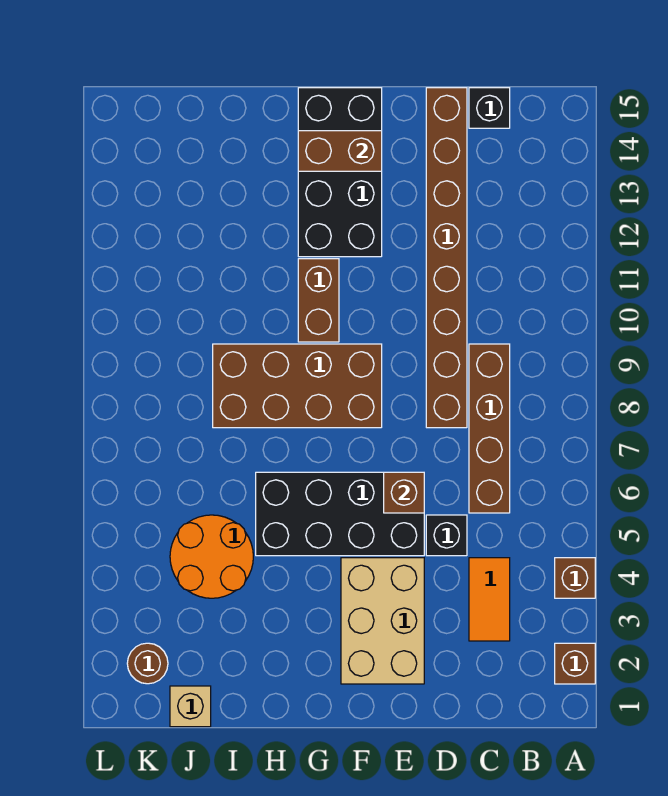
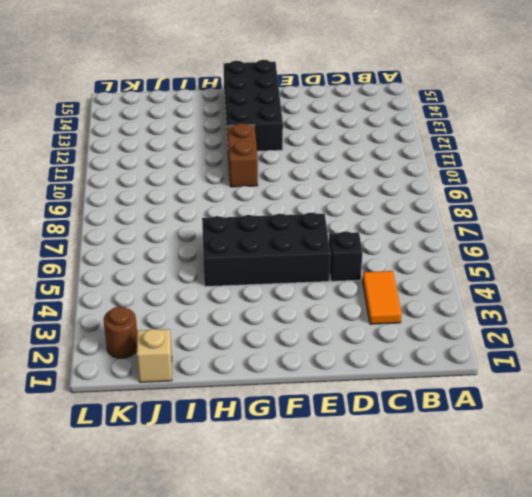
none -> brown 1x1 brick [555,643,595,684]
none -> brown 1x1 brick [555,558,595,598]
none -> brown 1x4 brick [469,344,510,513]

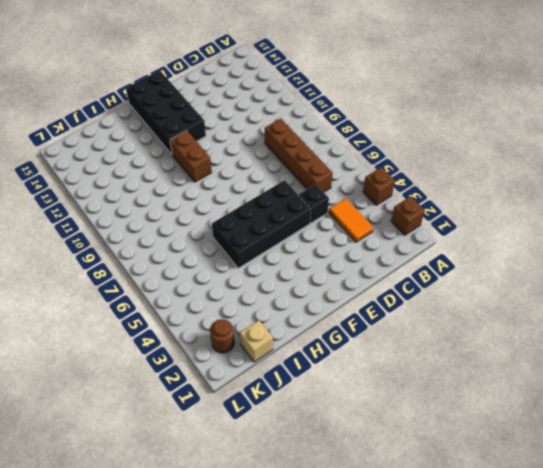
none -> black 1x1 brick [469,88,510,128]
none -> brown 1x8 brick [426,88,467,428]
none -> tan 2x3 brick [341,558,424,684]

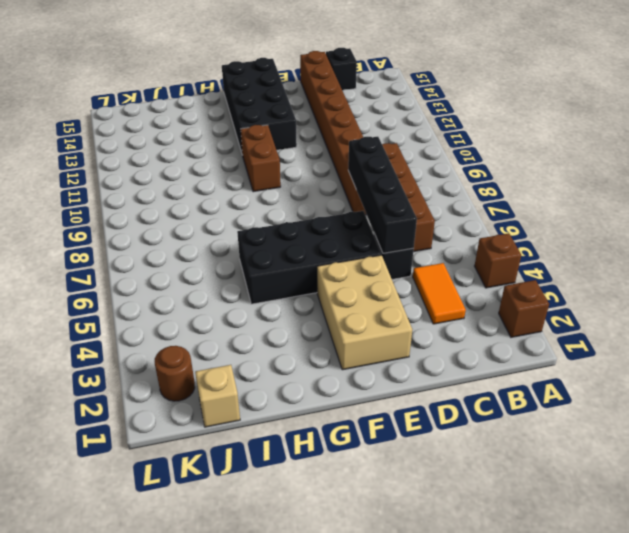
black 1x4 brick [348,137,417,253] -> none
none -> brown 2x4 brick [213,344,382,428]
none -> orange 2x2 round brick [170,515,253,598]
none -> brown 1x1 brick [384,472,424,513]

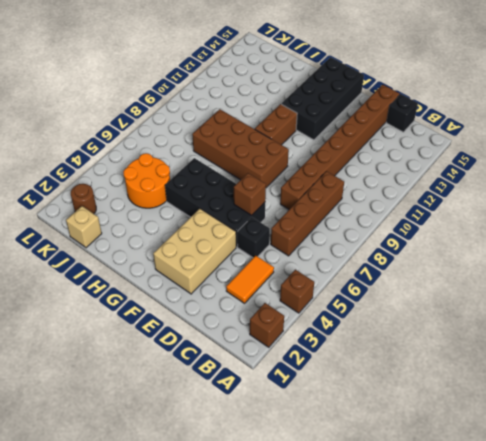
none -> brown 1x2 brick [298,131,382,171]

